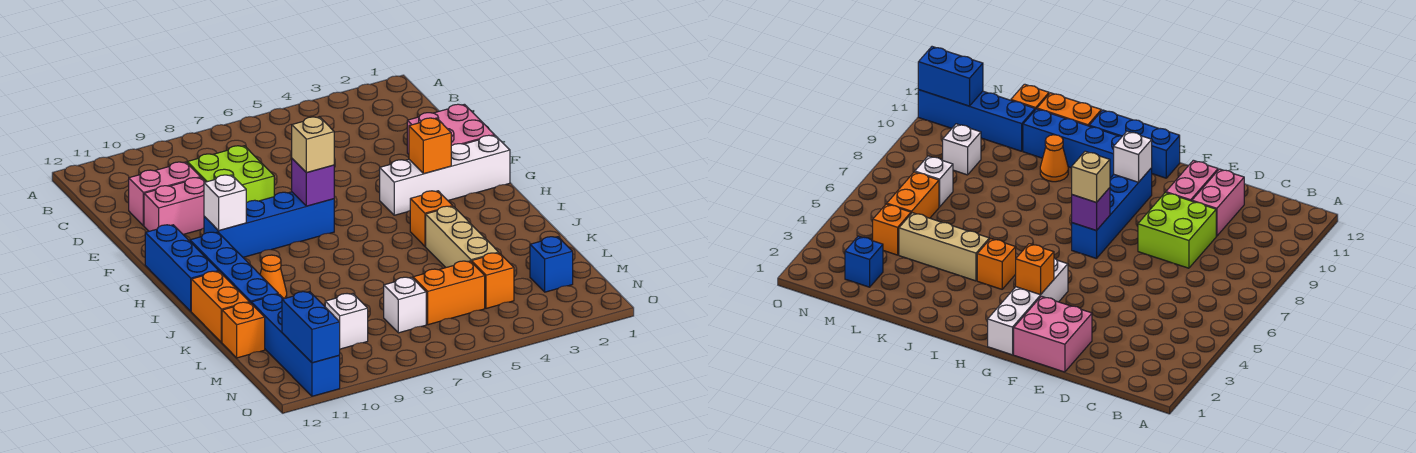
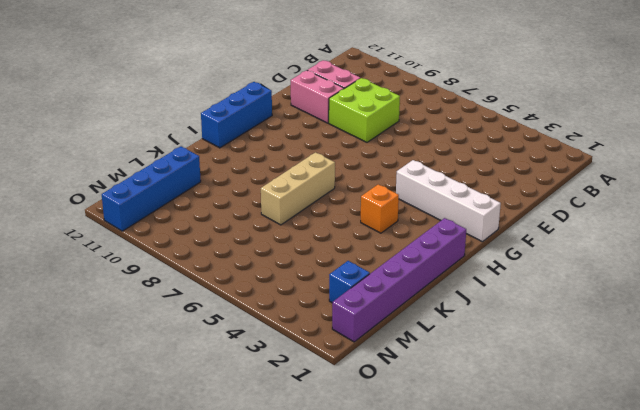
purple 1x6 brick [332,218,466,342] -> none
tan 1x3 brick [261,152,335,225] -> tan 1x3 brick moved to [426,206,499,267]
none -> pink 2x2 brick [407,104,495,154]
none -> blue 1x4 brick [204,192,334,257]
none -> blue 1x4 brick [190,232,278,303]

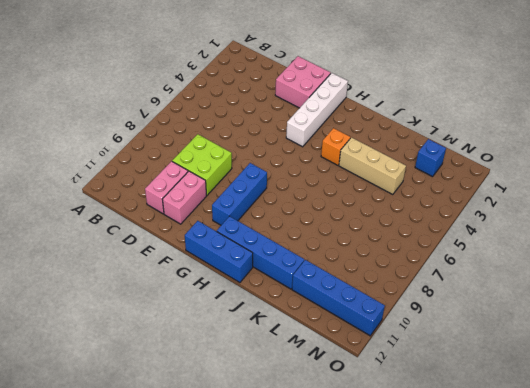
blue 1x3 brick [212,163,267,225] -> blue 1x4 brick [204,192,334,257]
none -> orange 1x1 cone [260,255,287,299]
none -> orange 1x2 brick [191,271,249,342]
none -> orange 1x1 brick [222,302,265,358]

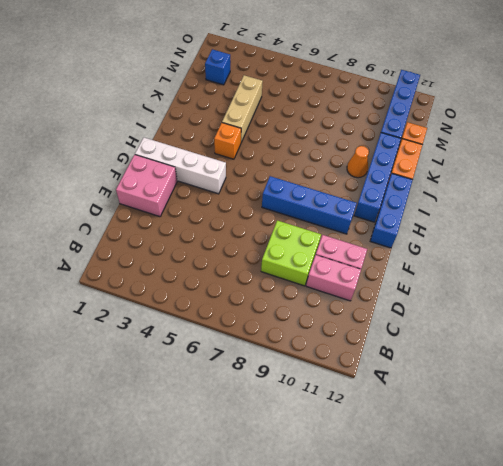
none -> orange 1x1 brick [472,253,514,308]
none -> orange 1x2 brick [413,261,485,325]
none -> white 1x1 brick [384,277,426,333]

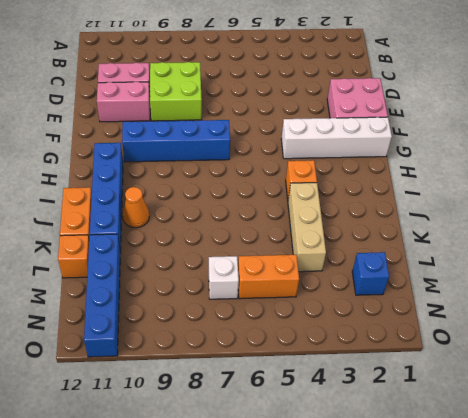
none -> blue 1x3 brick [145,225,218,311]
none -> orange 1x1 brick [472,253,514,308]
none -> white 1x1 brick [325,294,368,349]

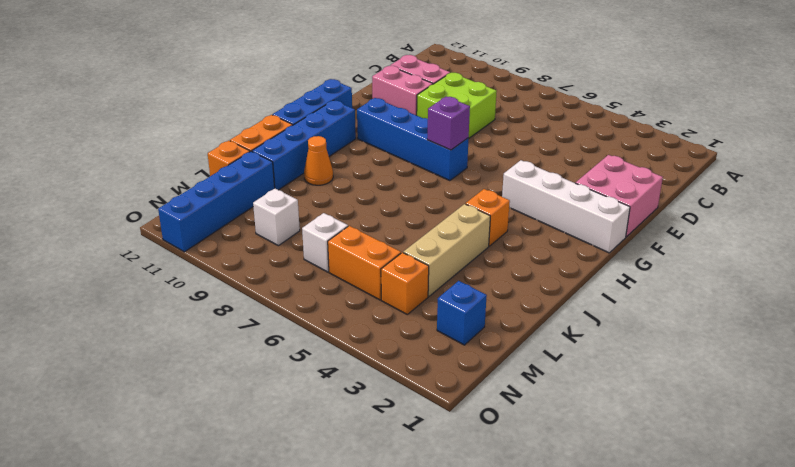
none -> orange 1x1 brick [409,118,451,174]
none -> white 1x1 brick [204,175,246,231]
none -> blue 1x2 brick [282,292,340,363]

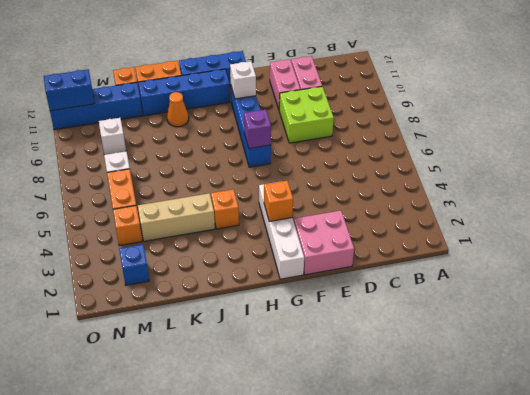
none -> tan 1x1 brick [292,117,334,173]

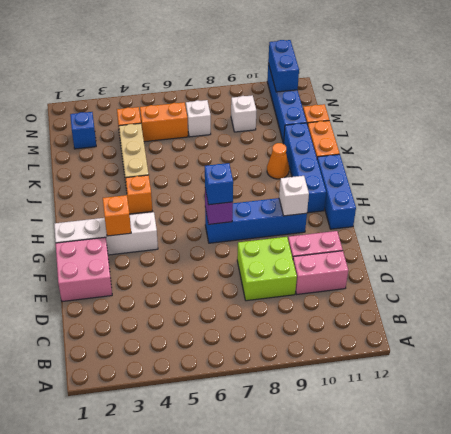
blue 1x1 brick [205,163,233,205] -> tan 1x1 brick [292,117,334,173]

